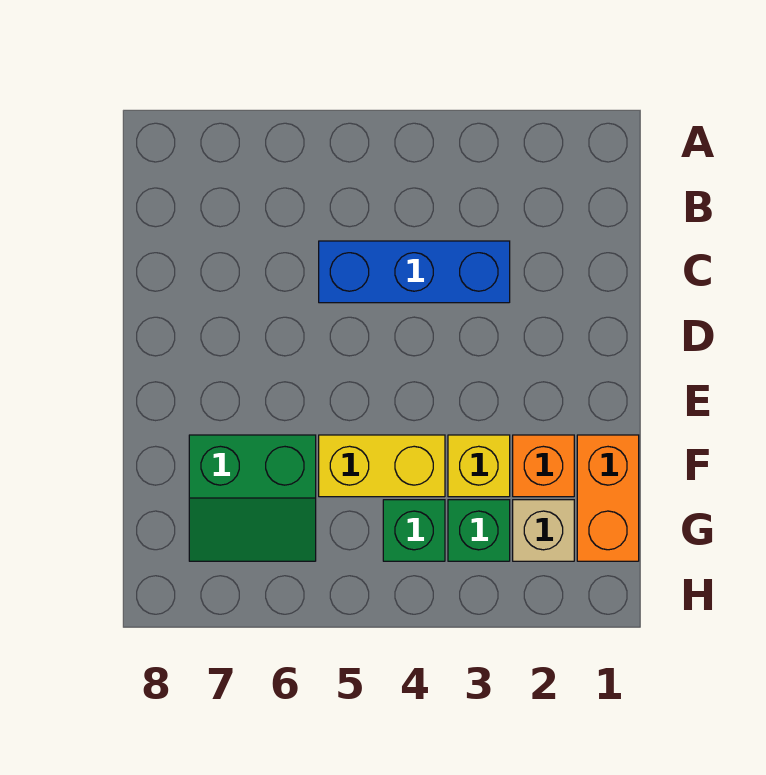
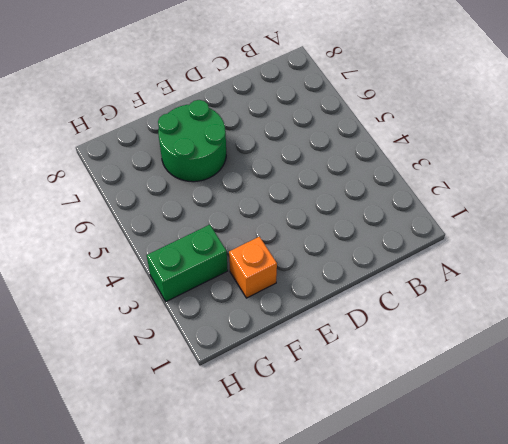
green 2x2 round brick [158,100,226,182] -> green 2x2 slope [189,435,316,561]
green 1x2 brick [147,225,228,302] -> green 1x1 brick [448,500,510,561]
none -> blue 1x3 brick [319,241,510,303]
none -> orange 1x2 brick [577,435,639,561]

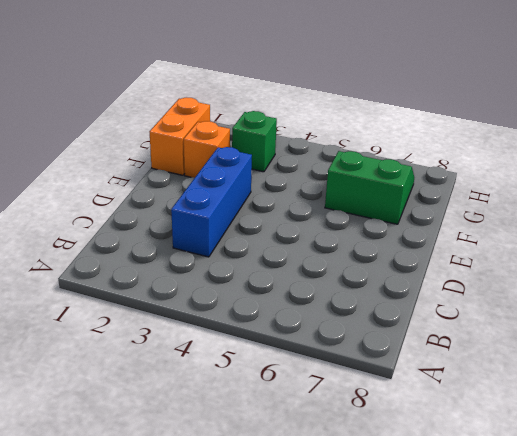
blue 1x3 brick [171,147,252,257] -> blue 1x3 brick turned to [319,241,510,303]
none -> yellow 1x1 brick [448,435,510,497]
none -> yellow 1x2 brick [319,435,445,497]

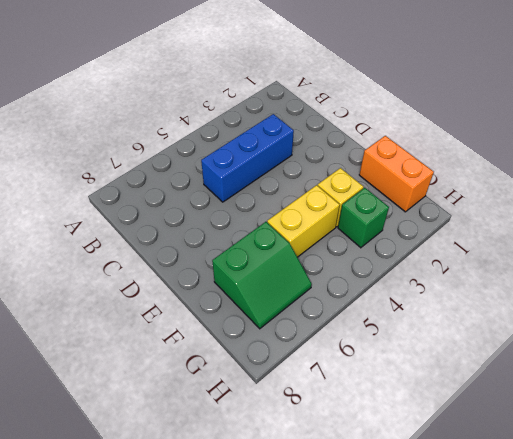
none -> orange 1x1 brick [513,435,574,497]
none -> tan 1x1 brick [513,500,574,561]

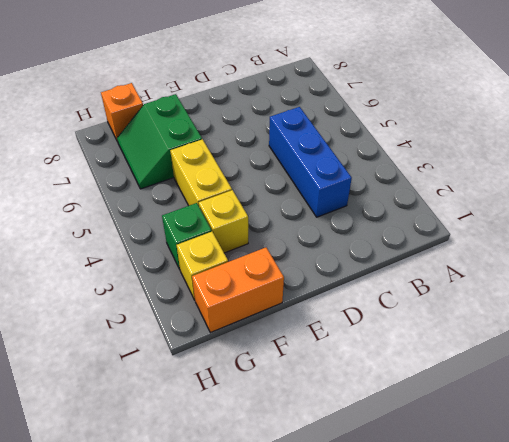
yellow 1x1 brick [177,232,228,300] -> tan 1x1 brick [513,500,574,561]
orange 1x1 brick [101,83,143,142] -> orange 1x1 brick moved to [513,435,574,497]
none -> green 1x1 brick [383,500,445,561]

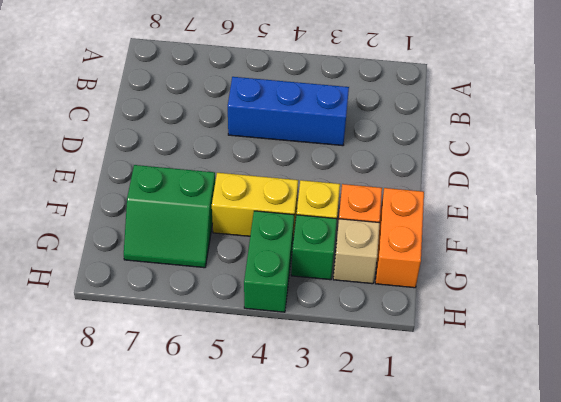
green 1x2 brick [244,211,294,312] -> green 1x1 brick [383,500,445,561]

